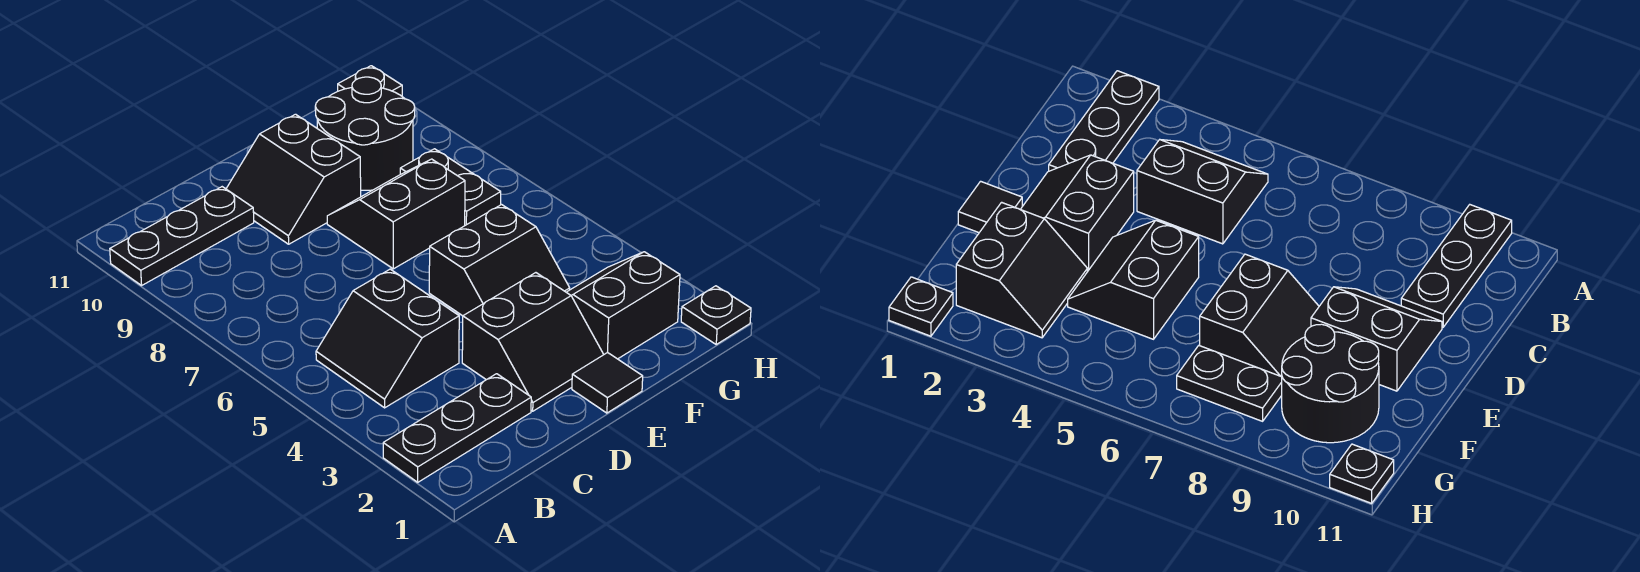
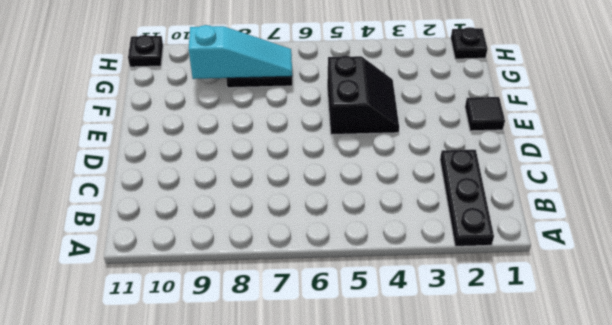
cyan 1x3 slope [189,25,292,79] -> none
none -> black 1x3 plate [110,187,254,285]
none -> black 2x2 slope [316,269,459,408]
none -> black 2x2 slope [462,273,604,411]

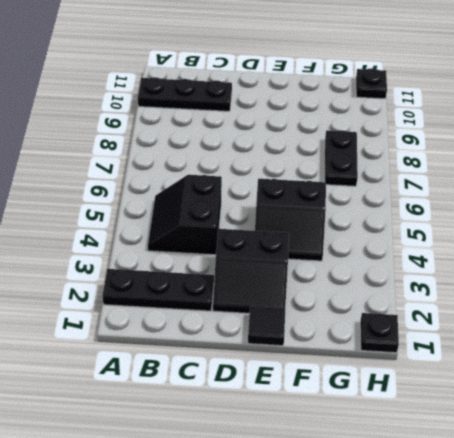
none -> black 2x2 slope [226,114,361,244]
none -> black 2x2 slope [327,159,465,269]
none -> black 2x2 slope [566,252,680,359]

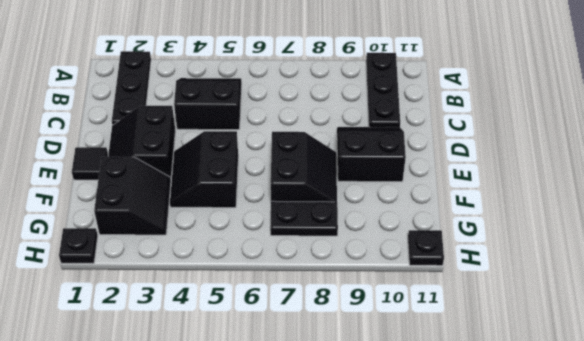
none -> black 2x2 round brick [315,77,415,190]

